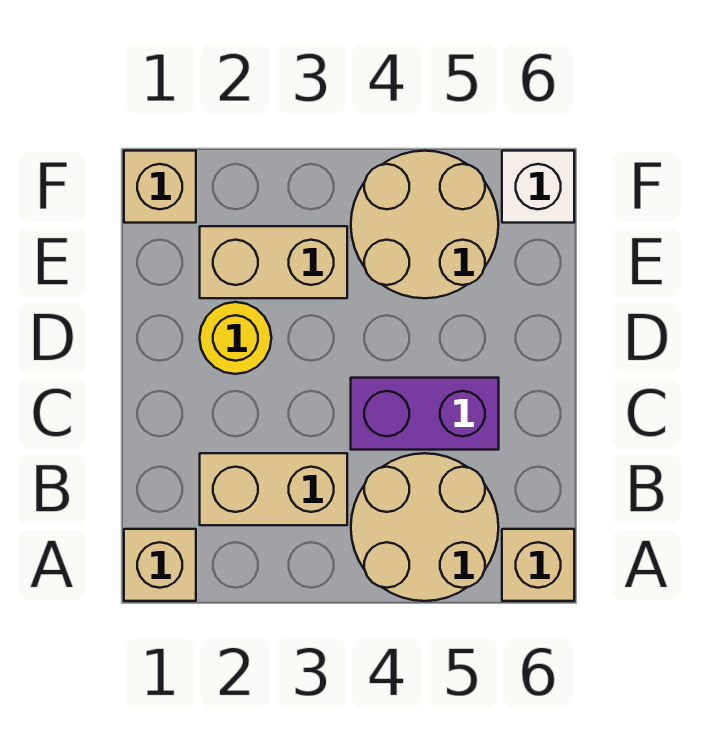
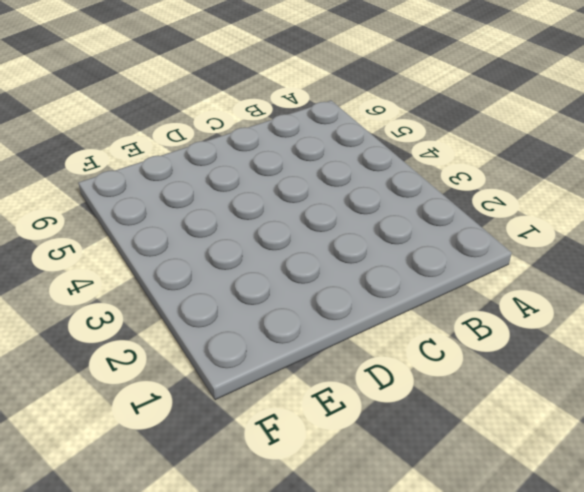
none -> tan 1x1 brick [124,529,196,601]
none -> tan 2x2 round brick [351,453,499,601]

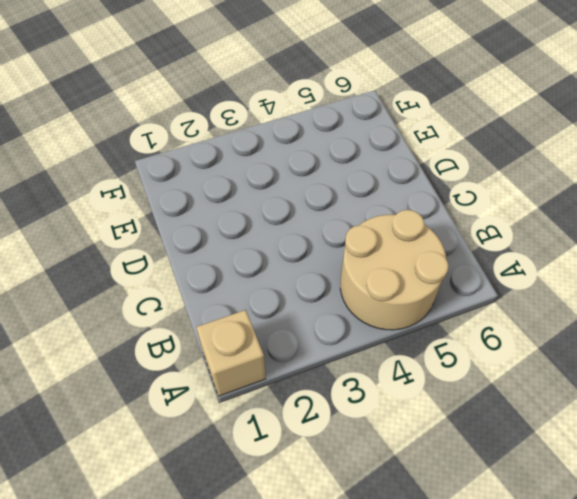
none -> tan 1x1 brick [502,529,574,601]
none -> tan 1x2 brick [200,453,347,525]

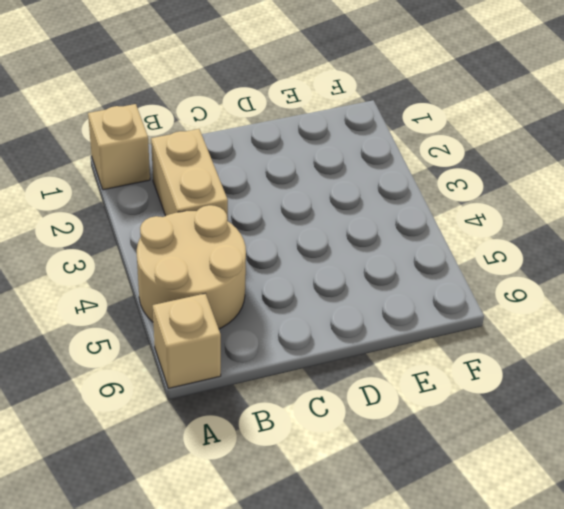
none -> purple 1x2 brick [351,378,499,450]
none -> yellow 1x1 round brick [200,302,271,374]

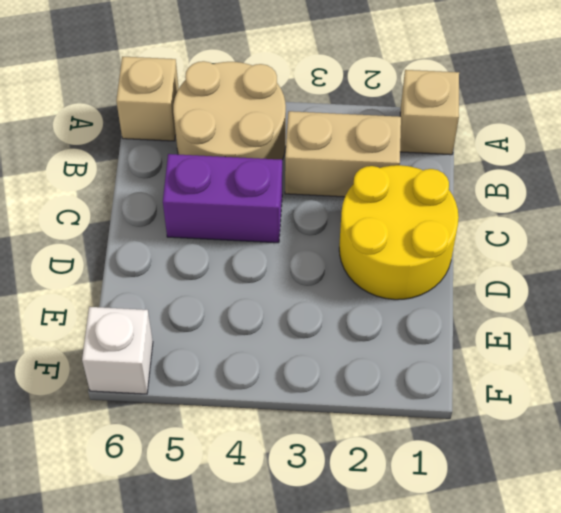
yellow 2x2 round brick [339,165,459,300] -> yellow 1x1 round brick [200,302,271,374]
none -> tan 1x2 brick [200,226,347,298]
none -> tan 2x2 round brick [351,151,499,298]

